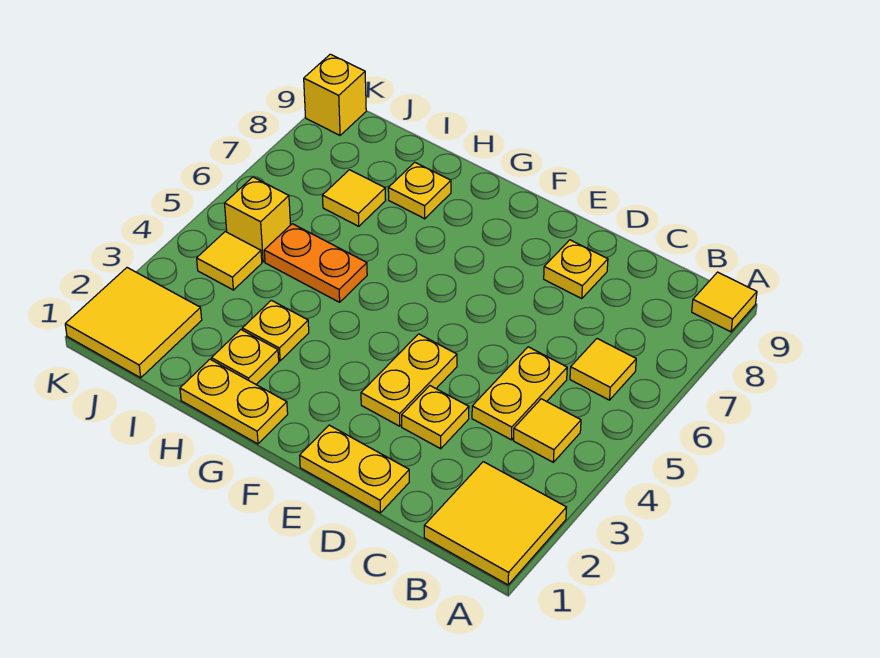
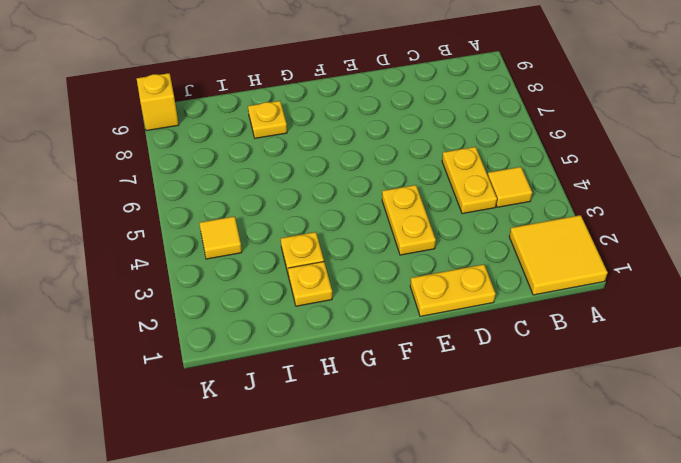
none -> yellow 1x1 tile [692,272,757,332]
none -> yellow 1x1 tile [570,339,636,400]
none -> yellow 1x1 plate [402,386,469,449]

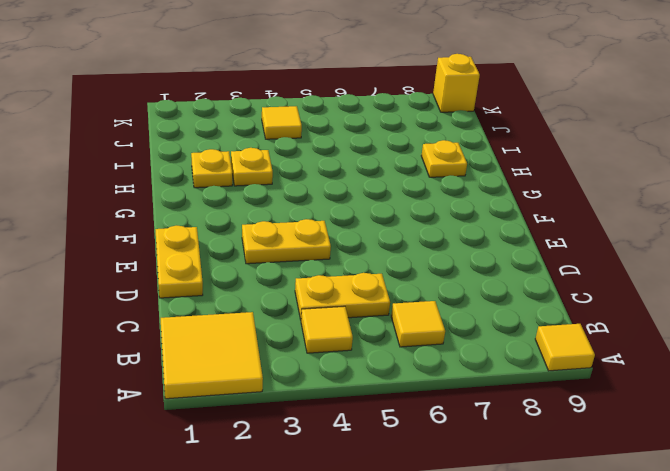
none -> yellow 1x1 plate [402,386,469,449]
none -> yellow 1x1 plate [544,240,608,298]
none -> yellow 1x2 plate [180,359,288,444]

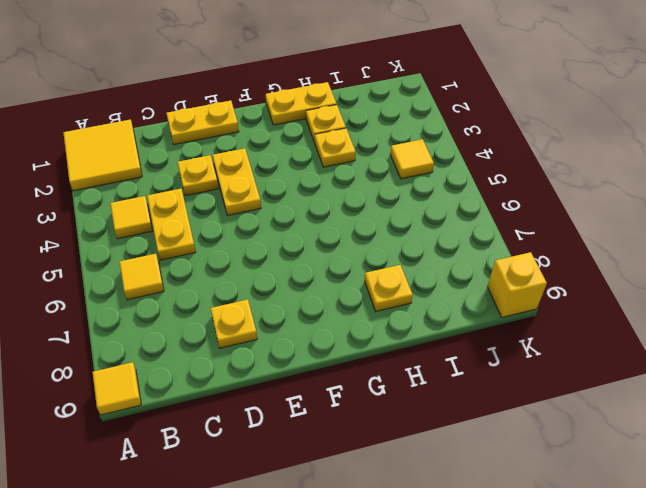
none -> orange 1x2 plate [264,224,367,302]
none -> yellow 1x1 tile [322,170,386,226]
none -> yellow 2x2 tile [65,268,202,378]

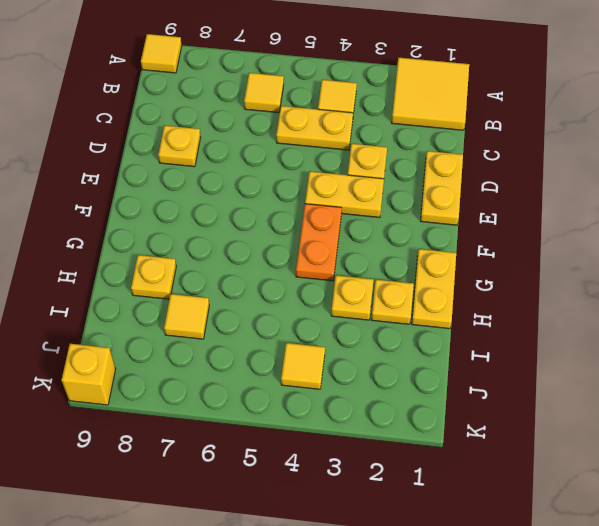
orange 1x2 plate [296,204,342,281] -> orange 1x2 plate moved to [264,224,367,302]
none -> yellow 2x2 tile [65,268,202,378]
none -> yellow 1x1 brick [225,177,290,262]

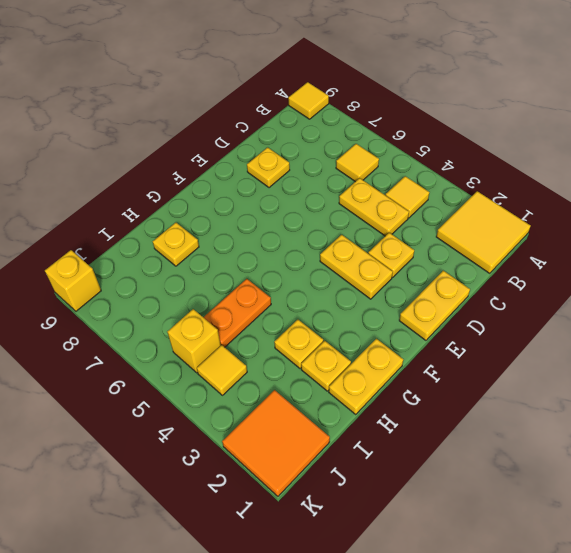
orange 2x2 tile [222,390,330,496] -> yellow 2x2 tile [65,268,202,378]
none -> yellow 1x1 tile [322,170,386,226]

